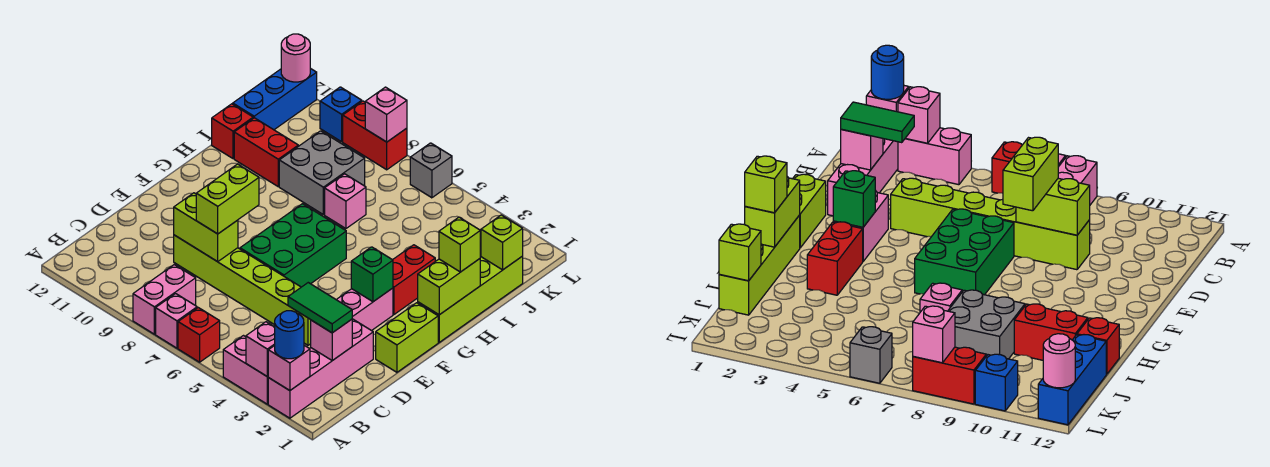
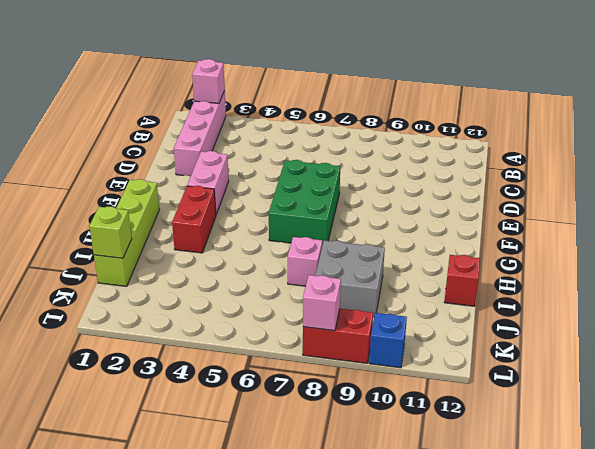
none -> pink 1x2 brick [223,336,269,404]
none -> red 1x1 brick [178,308,220,362]
none -> pink 1x1 brick [156,294,197,348]
none -> pink 1x2 brick [133,265,196,334]

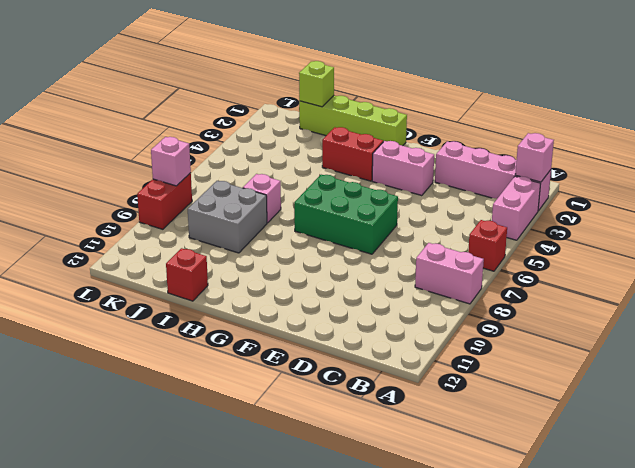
none -> pink 1x1 brick [156,294,197,348]
none -> lime 1x6 brick [174,235,311,345]
none -> lime 1x2 brick [376,303,438,372]
none -> red 1x2 brick [234,118,298,186]

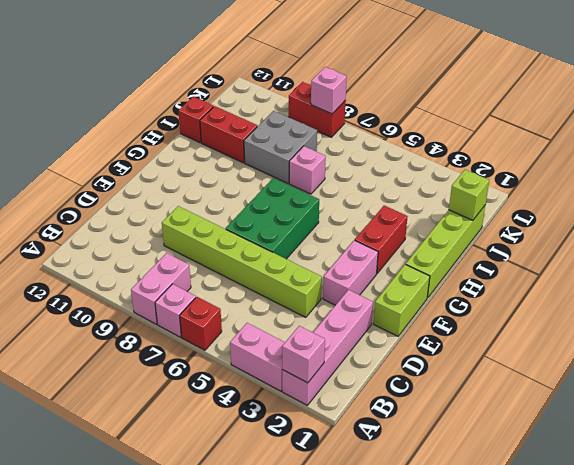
none -> blue 1x3 brick [233,68,317,130]
none -> grey 1x1 brick [410,143,452,198]
none -> blue 1x1 brick [320,87,362,142]
none -> pink 1x1 brick [246,322,275,377]

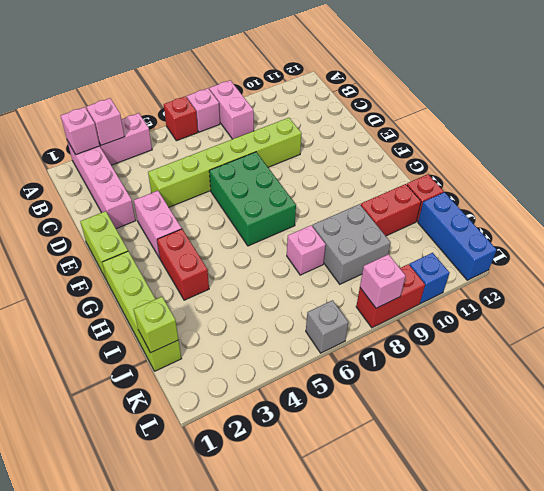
none -> pink 1x1 brick [311,319,352,361]
none -> lime 1x2 brick [174,193,238,262]
none -> green 1x1 brick [351,247,393,302]
none -> lime 1x2 brick [418,259,480,315]

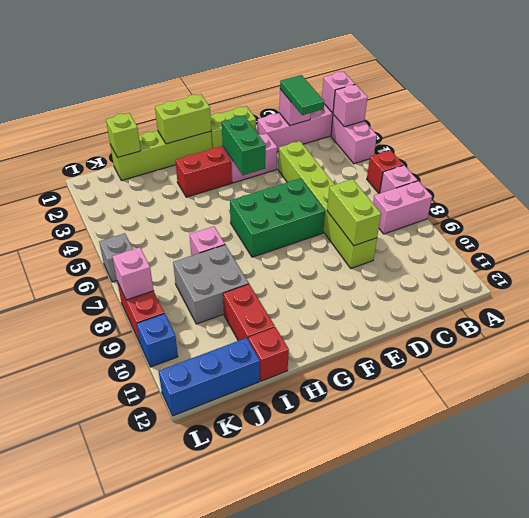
green 1x2 brick [222,116,266,175] -> green 1x1 brick [351,247,393,302]
none -> pink 1x1 round brick [281,34,310,82]
none -> blue 1x1 round brick [275,311,304,359]
none -> lime 1x2 brick [196,164,259,234]
none -> lime 1x1 brick [439,217,480,272]

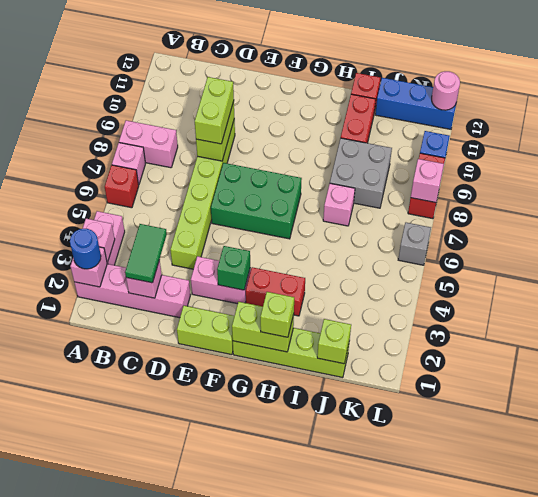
lime 1x2 brick [195,77,234,144] -> lime 1x2 brick turned to [196,164,259,234]

